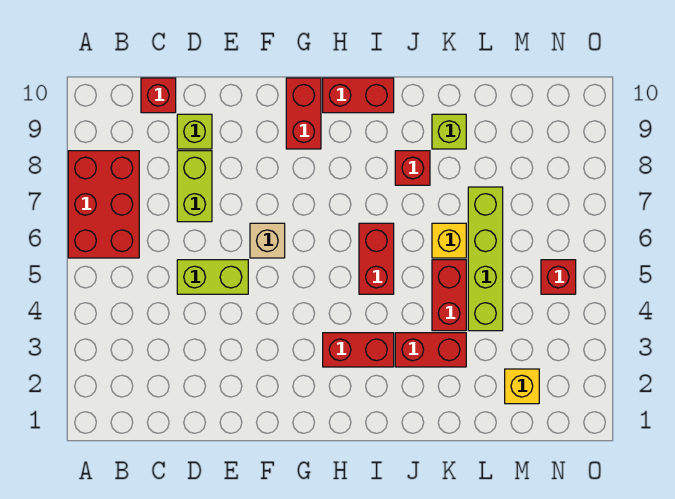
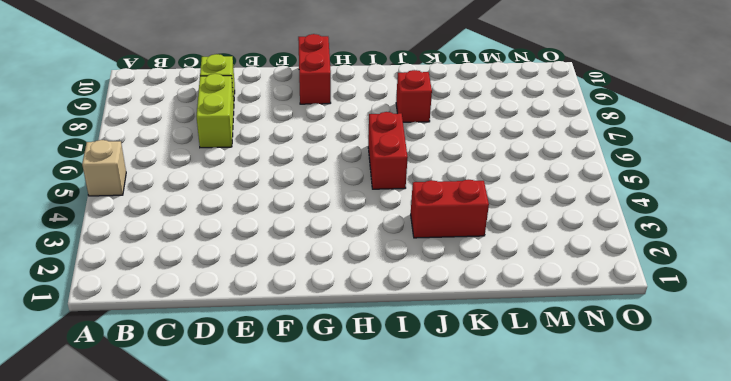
tan 1x1 brick [82,140,126,196] -> tan 1x1 brick moved to [250,223,285,258]
none -> red 2x3 brick [68,151,139,258]
none -> red 1x1 brick [141,78,176,113]
none -> lime 1x2 brick [177,260,248,294]

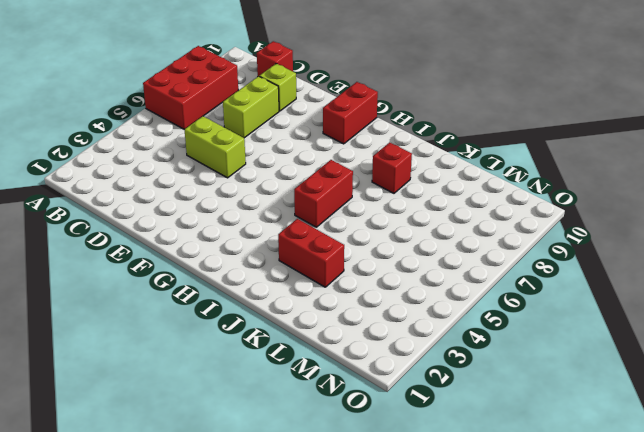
none -> tan 1x1 brick [250,223,285,258]
none -> red 1x2 brick [323,333,394,367]
none -> red 1x2 brick [323,78,394,113]

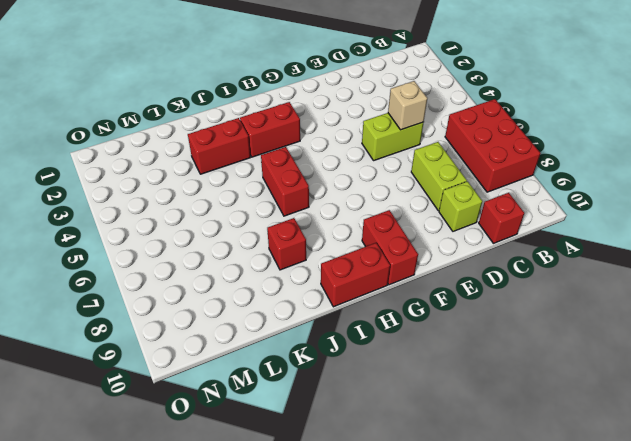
tan 1x1 brick [388,81,427,130] -> tan 1x1 brick moved to [250,223,285,258]
none -> red 1x2 brick [432,260,466,331]
none -> yellow 1x1 brick [432,223,466,258]
none -> lime 1x1 brick [432,114,466,149]

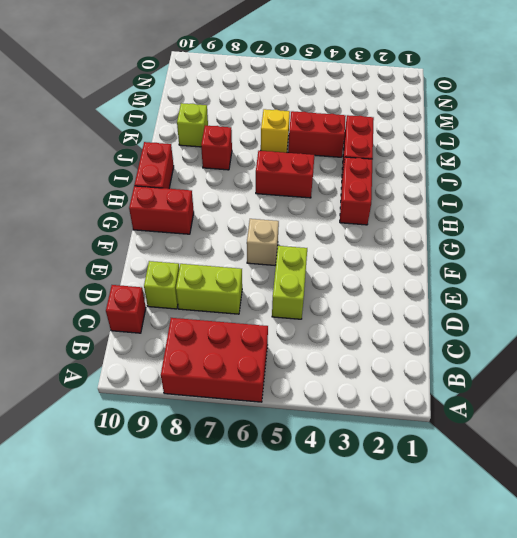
none -> lime 1x4 brick [468,187,503,331]
none -> yellow 1x1 brick [505,369,539,404]
none -> red 1x1 brick [541,260,576,294]

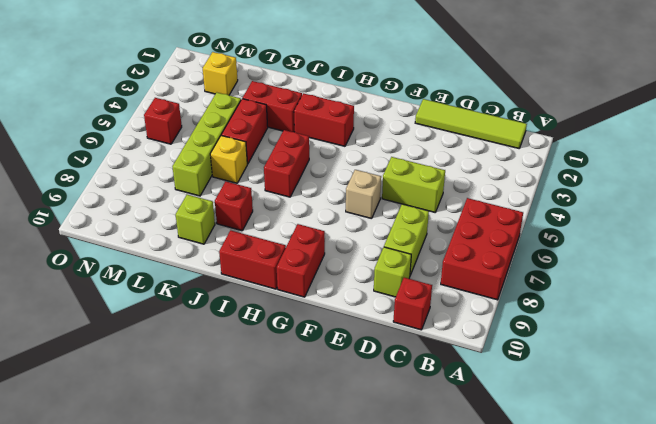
lime 1x4 tile [415,99,527,148] -> none

